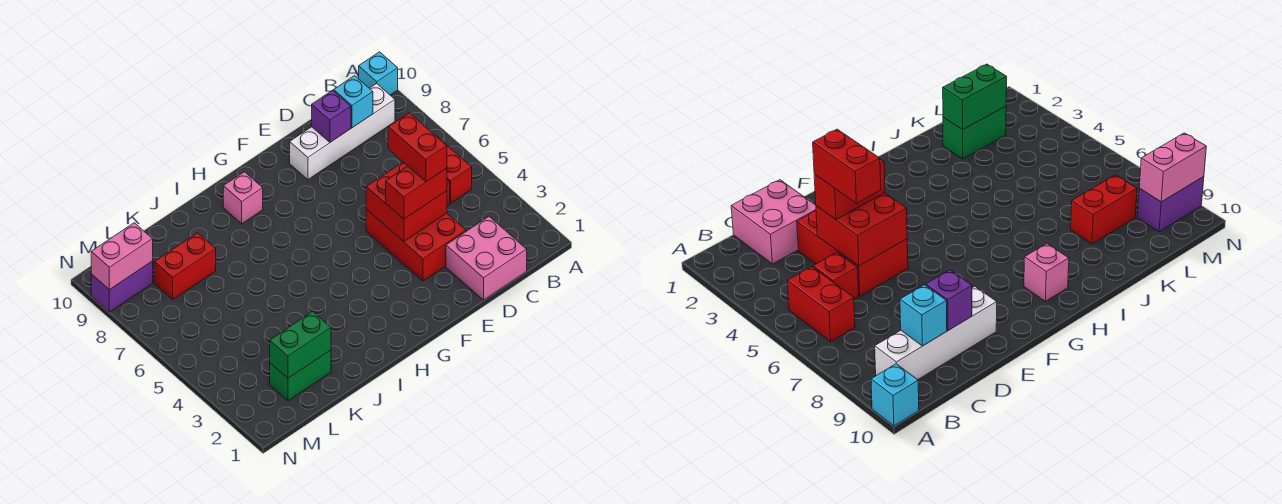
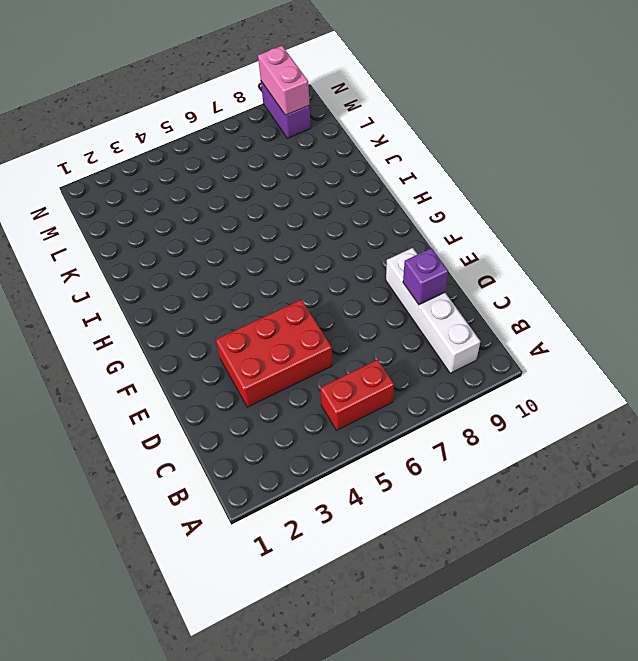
none -> cyan 1x1 brick [359,52,398,95]
none -> pink 2x2 brick [446,217,527,300]
none -> red 1x1 brick [813,252,859,299]

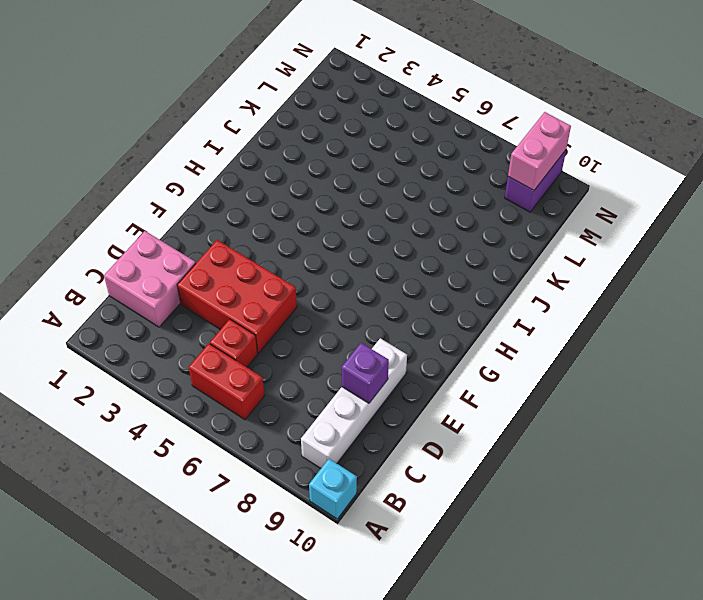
none -> pink 1x1 brick [223,172,263,224]
none -> green 1x2 brick [270,350,331,401]
none -> red 1x2 brick [154,233,216,299]

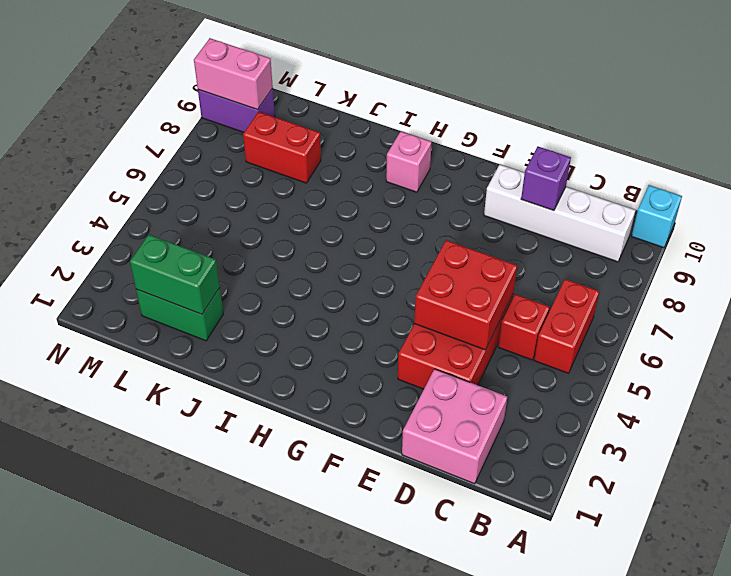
none -> cyan 1x1 brick [334,76,373,128]
none -> red 1x2 brick [386,166,447,219]
none -> red 1x2 brick [388,113,447,182]

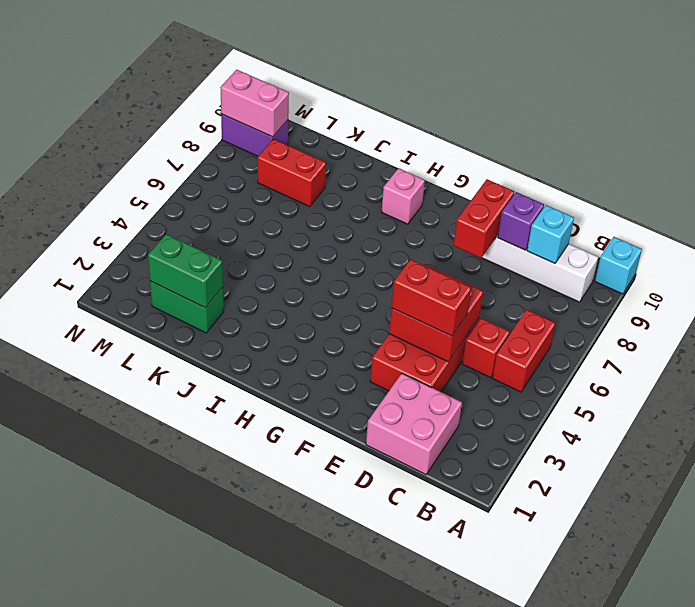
red 1x2 brick [454,179,514,258] -> red 1x2 brick moved to [388,113,447,182]

